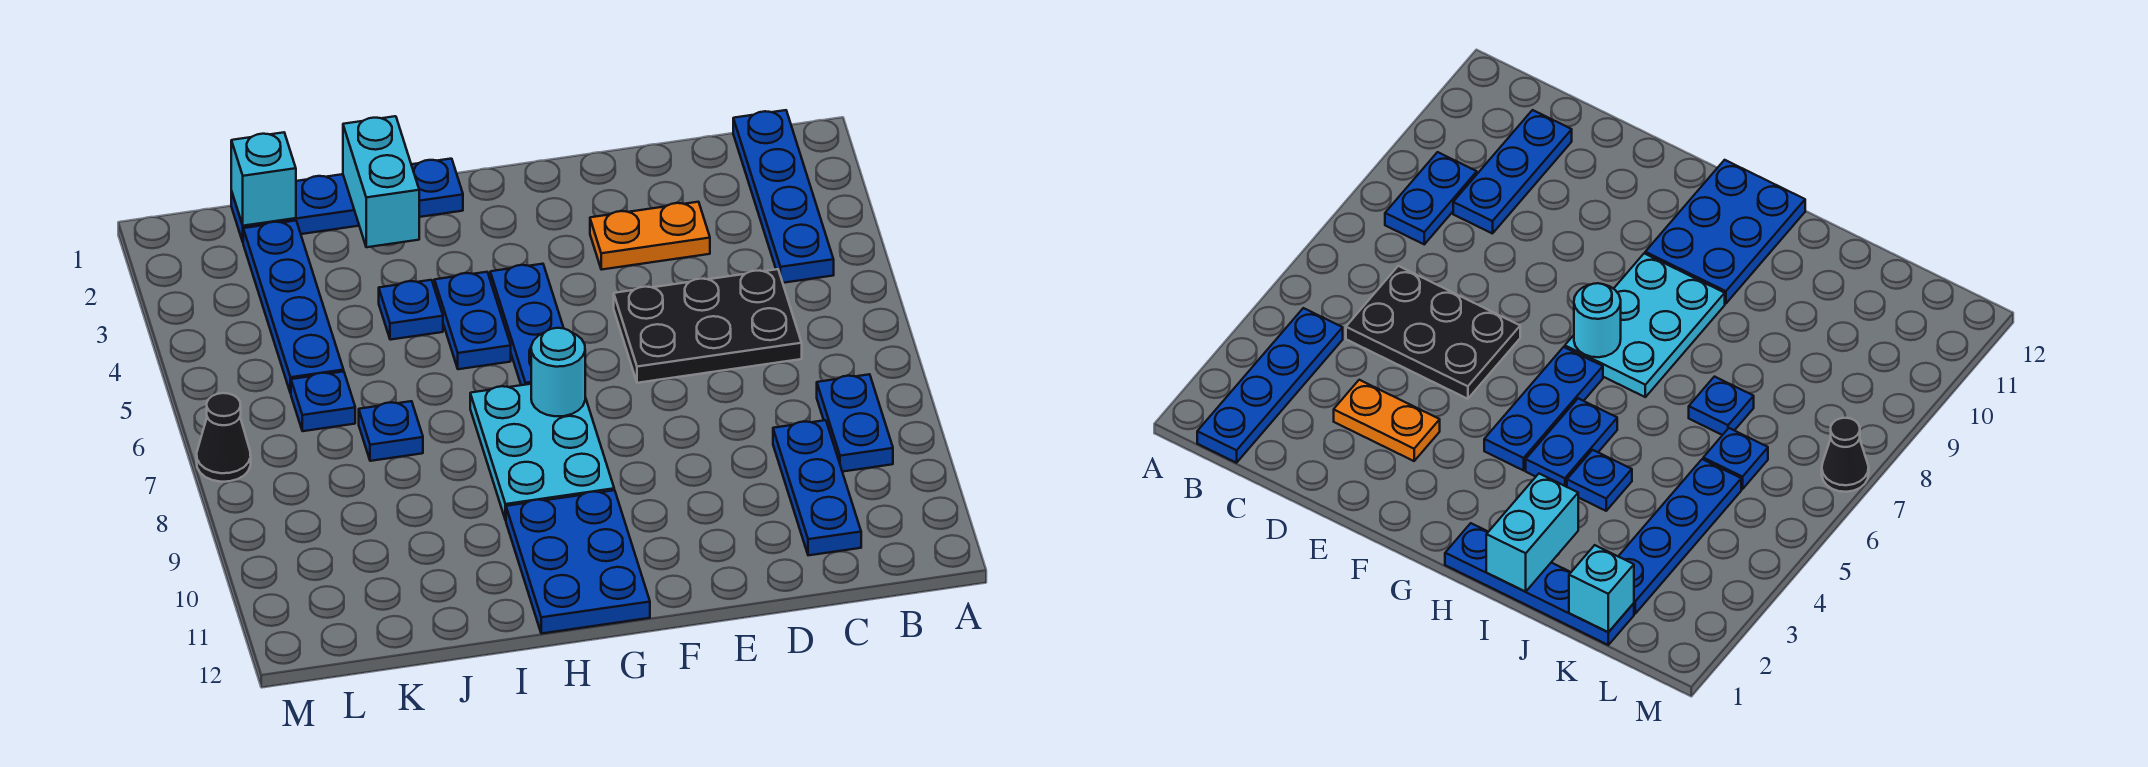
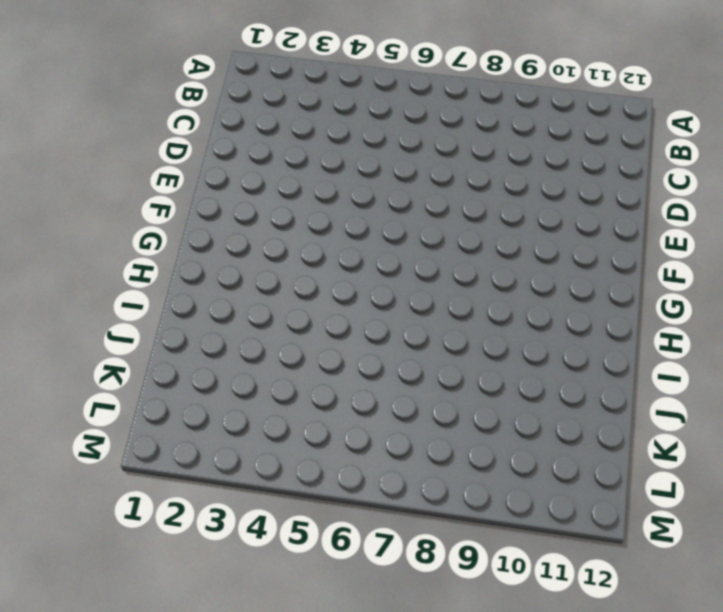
none -> blue 1x4 plate [733,110,834,283]
none -> blue 1x2 plate [817,374,893,472]
none -> black 2x3 plate [614,269,802,383]

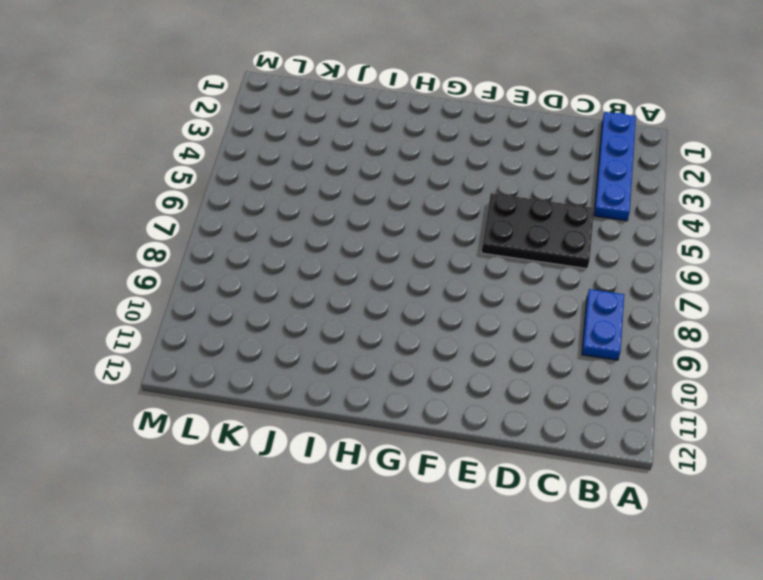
none -> blue 1x3 plate [773,420,861,555]
none -> orange 1x2 plate [590,202,710,270]
none -> blue 1x3 plate [490,264,563,385]

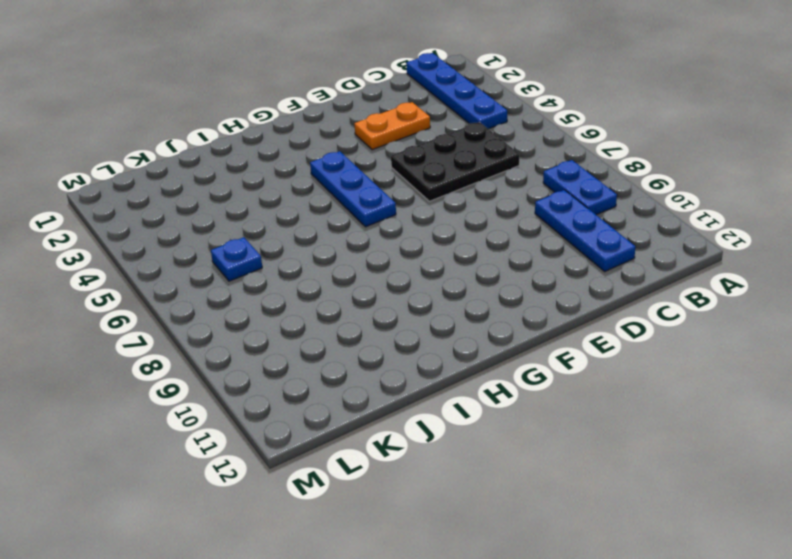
none -> cyan 2x3 plate [470,384,614,520]
none -> blue 2x3 plate [506,490,650,634]
none -> blue 1x4 plate [231,159,463,241]

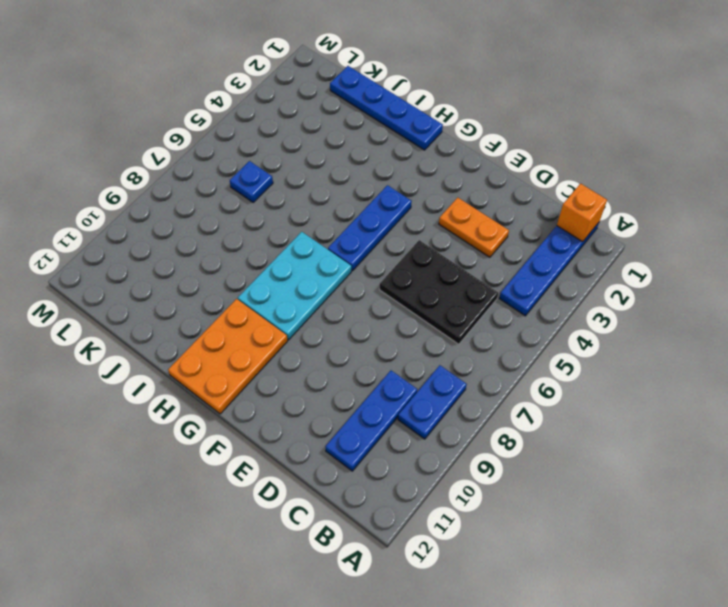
orange 1x1 brick [557,184,607,242] -> none
orange 2x3 plate [168,299,288,414] -> blue 2x3 plate [506,490,650,634]
none -> blue 1x2 plate [434,272,511,369]
none -> blue 1x1 plate [379,280,443,340]
none -> blue 1x1 plate [359,401,423,461]

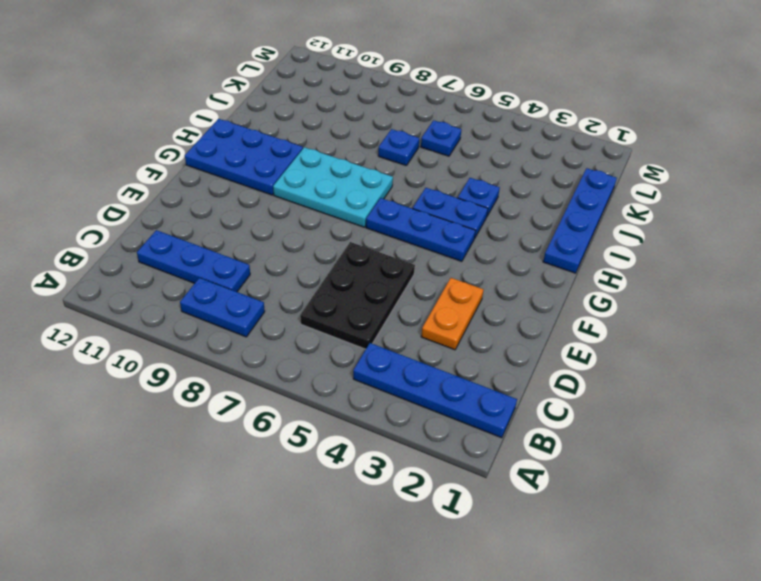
none -> blue 1x4 plate [243,221,344,393]
none -> black 1x1 cone [197,393,251,482]
none -> cyan 1x1 round brick [531,328,585,416]

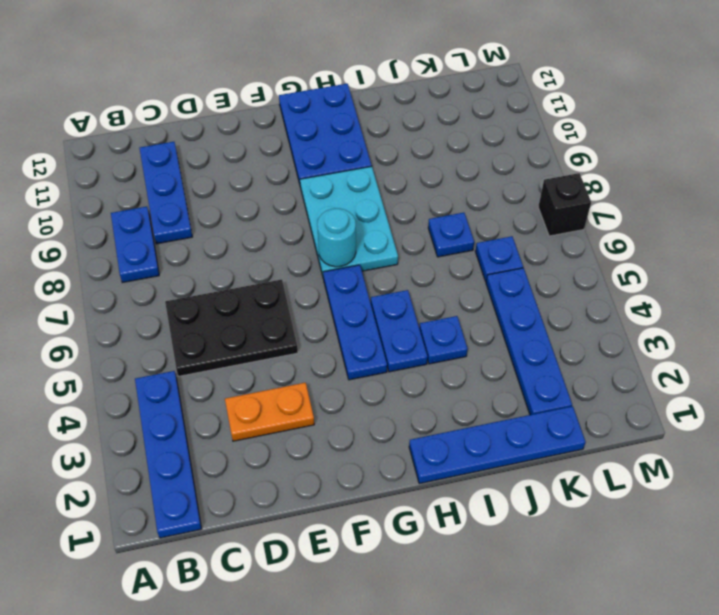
black 1x1 brick [538,173,591,236] -> black 1x1 cone [197,393,251,482]
none -> cyan 1x2 brick [343,116,419,247]
none -> cyan 1x1 brick [231,132,296,226]

